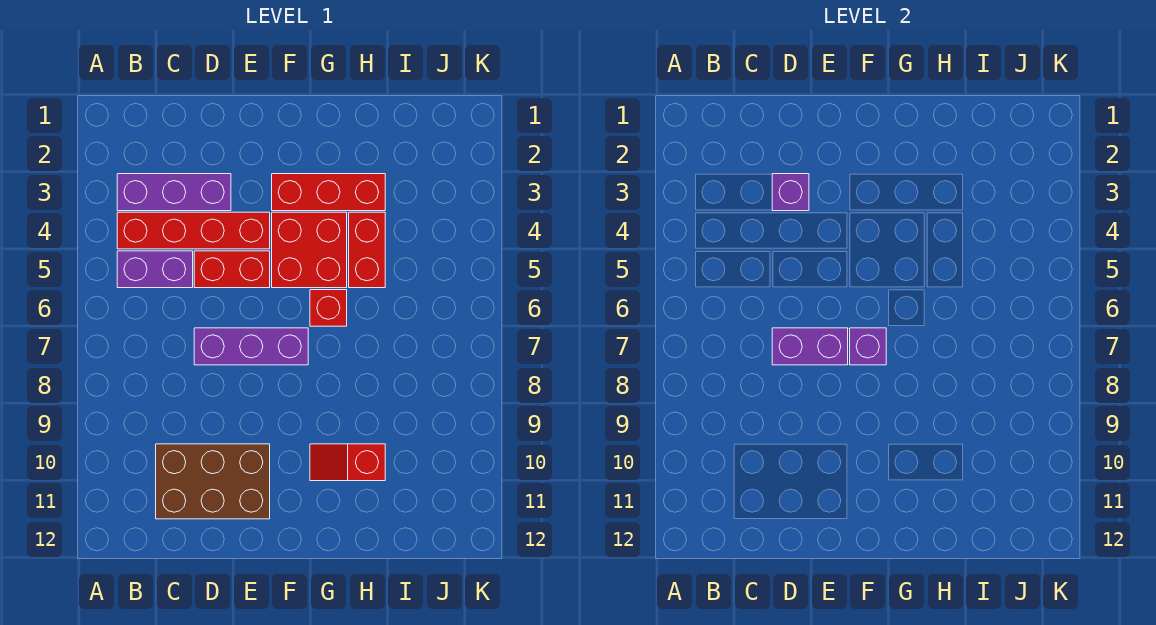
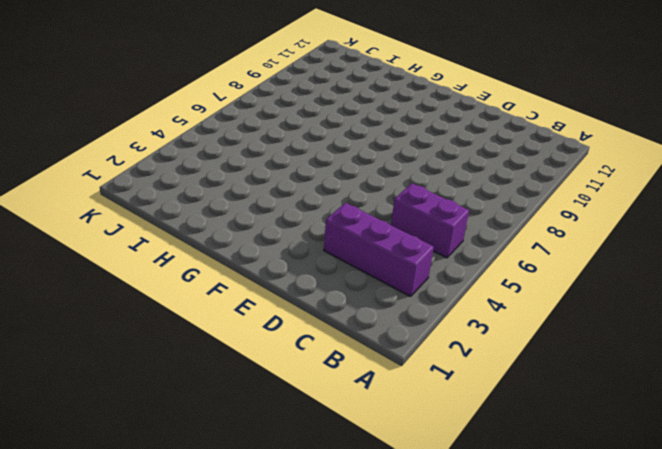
none -> red 1x4 brick [117,212,270,249]
none -> brown 2x3 brick [156,444,270,519]
none -> red 1x2 brick [194,251,270,288]

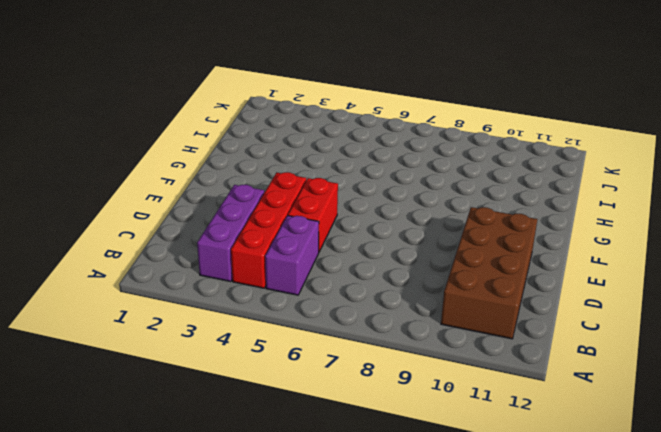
brown 2x4 brick [441,207,537,339] -> brown 2x3 brick [156,444,270,519]
none -> purple 1x3 brick [194,328,308,365]
none -> red 1x3 brick [272,174,385,211]
none -> red 2x2 brick [272,212,347,288]

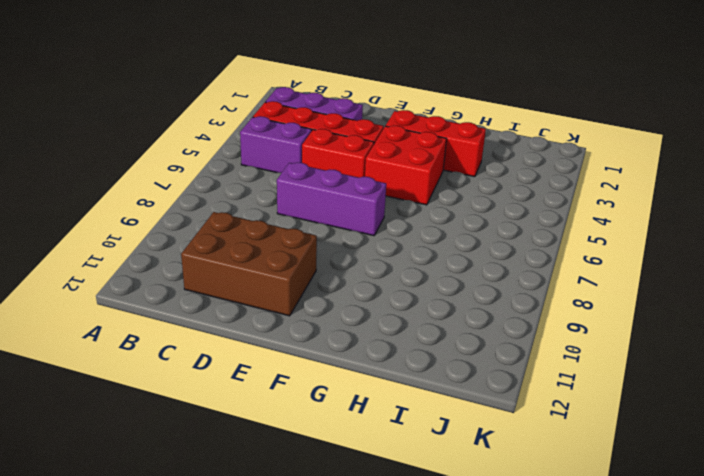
none -> red 1x1 brick [310,290,347,326]
none -> red 1x2 slope [310,444,385,481]
none -> red 1x2 brick [349,212,385,288]

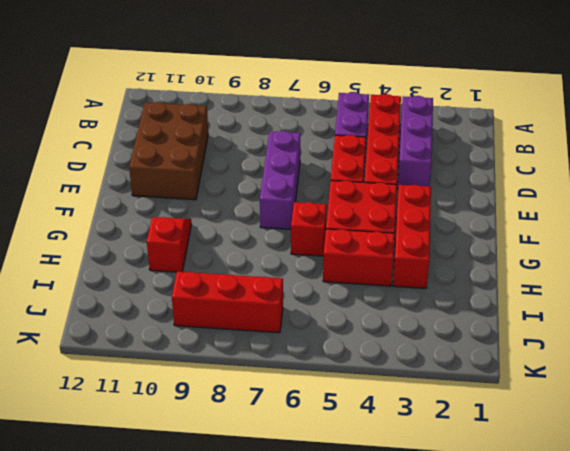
red 1x3 brick [172,272,283,333] -> none
none -> purple 1x1 brick [772,174,809,211]
none -> purple 1x2 brick [772,328,848,365]
none -> purple 1x1 brick [850,328,886,365]

